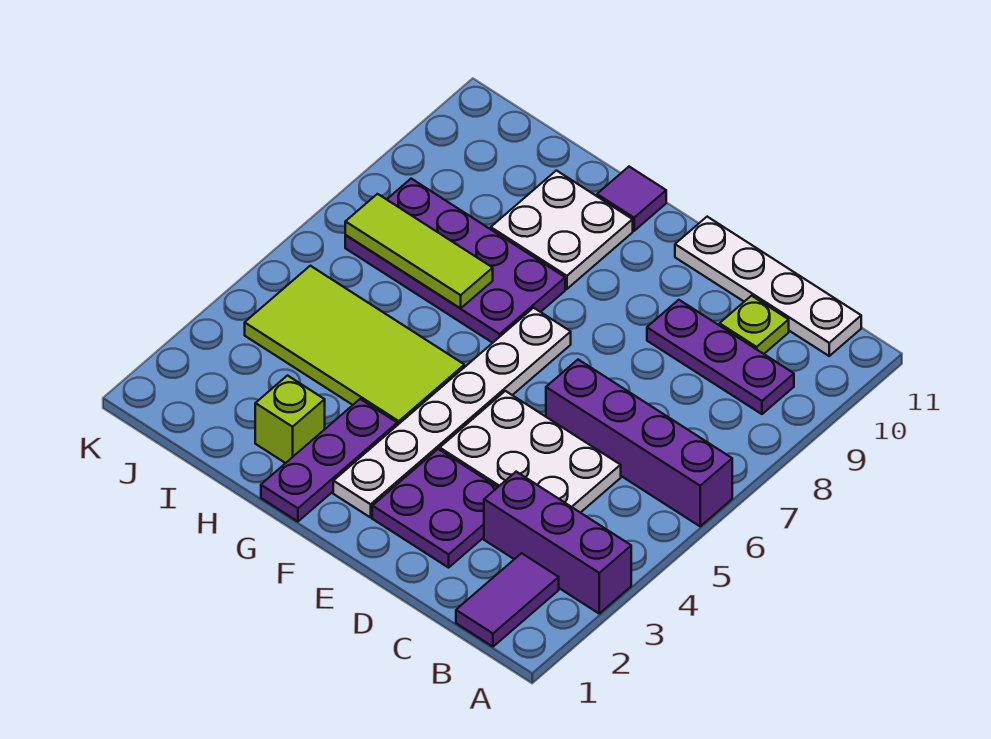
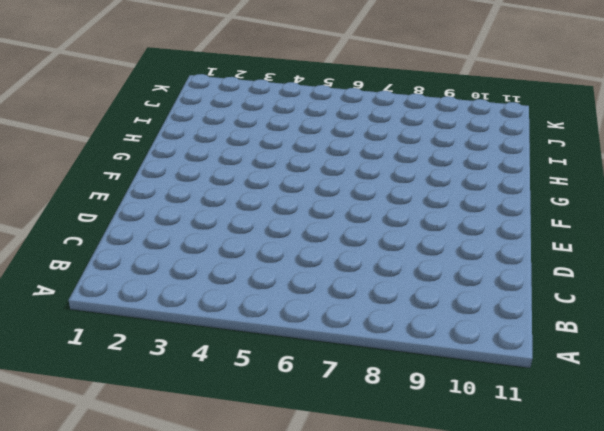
none -> purple 1x3 brick [484,472,631,613]
none -> purple 1x4 brick [546,360,732,526]
none -> purple 1x2 tile [456,553,559,647]

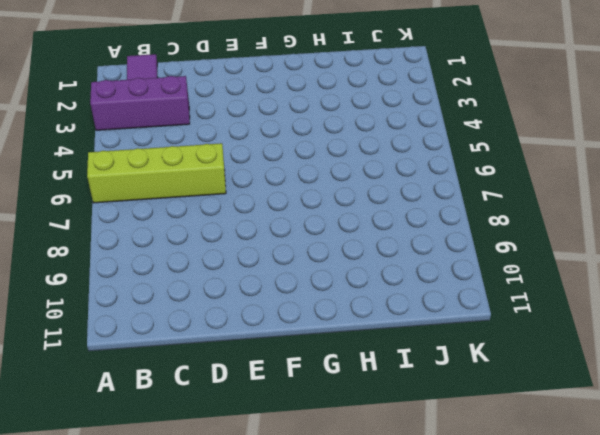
lime 1x4 brick [87,143,226,203] -> purple 1x4 brick [546,360,732,526]
none -> purple 1x3 plate [647,300,794,414]
none -> white 1x4 plate [675,217,861,356]
none -> white 2x3 plate [440,391,621,513]

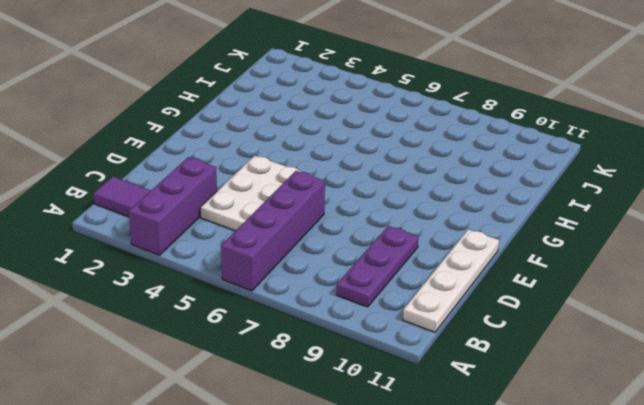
none -> lime 1x1 plate [719,296,789,354]
none -> purple 2x2 plate [372,449,498,568]
none -> white 1x6 plate [333,308,571,517]

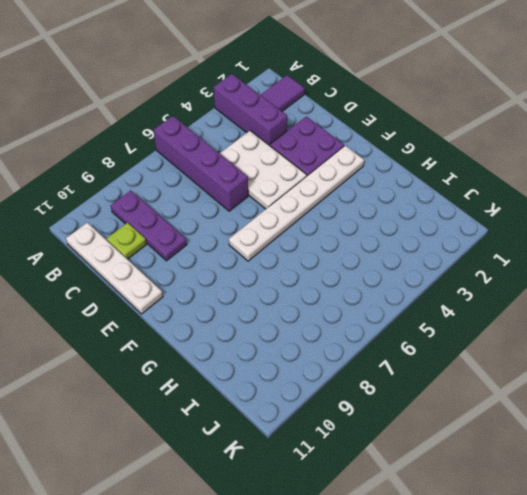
none -> purple 1x3 plate [261,399,397,521]
none -> lime 2x4 tile [245,266,464,425]
none -> purple 2x4 plate [345,179,565,343]

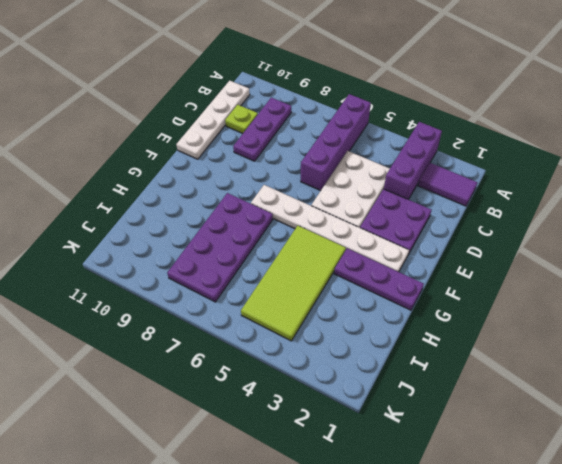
none -> white 2x2 plate [491,171,633,289]
none -> purple 1x1 tile [597,167,666,231]
none -> lime 1x1 brick [255,376,325,463]

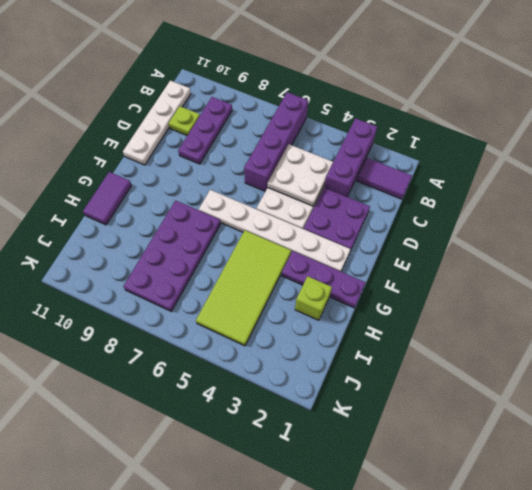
white 2x2 plate [268,144,333,206] -> white 2x2 plate moved to [491,171,633,289]
purple 1x2 tile [83,172,132,225] -> purple 1x1 tile [597,167,666,231]
none -> lime 1x3 tile [345,194,493,308]

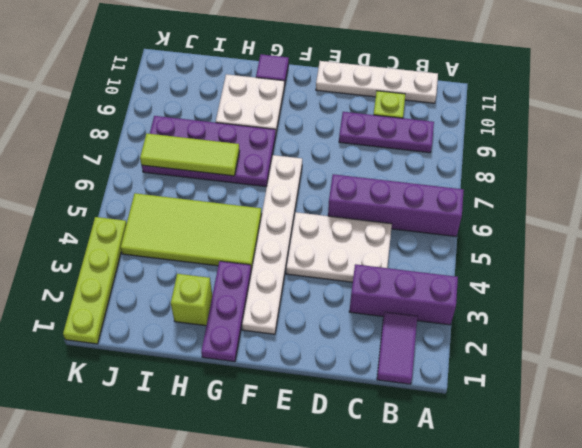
lime 1x4 plate [63,217,127,344] -> none
none -> purple 2x2 plate [372,449,498,568]

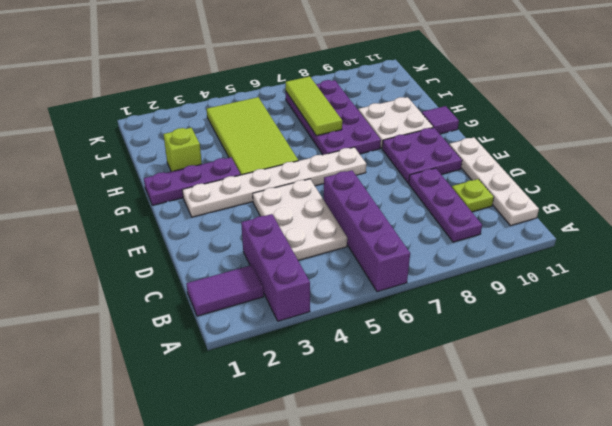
purple 2x2 plate [382,128,462,183] -> purple 2x2 plate moved to [372,449,498,568]

